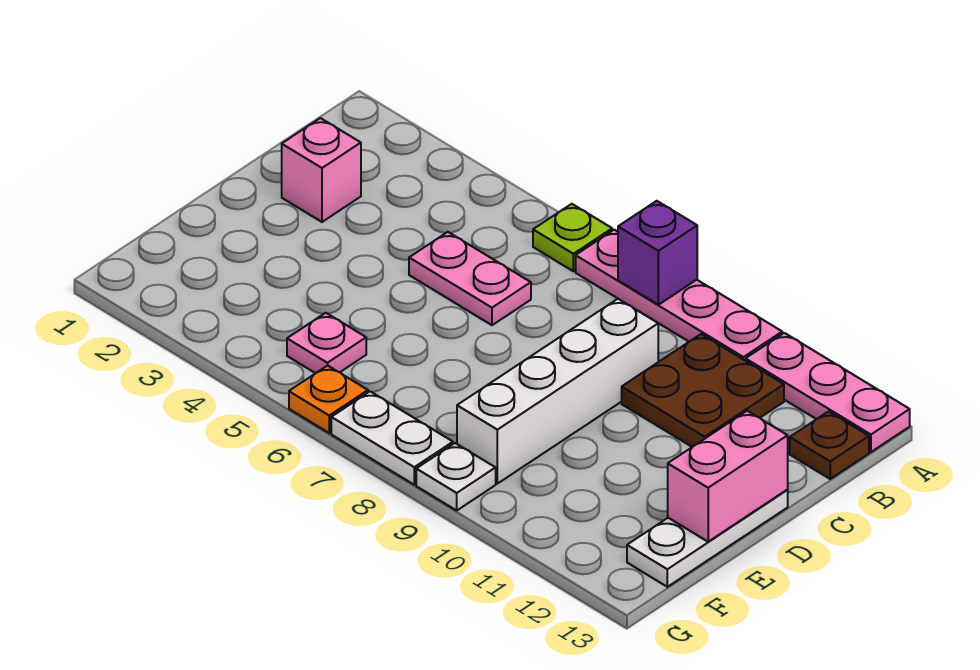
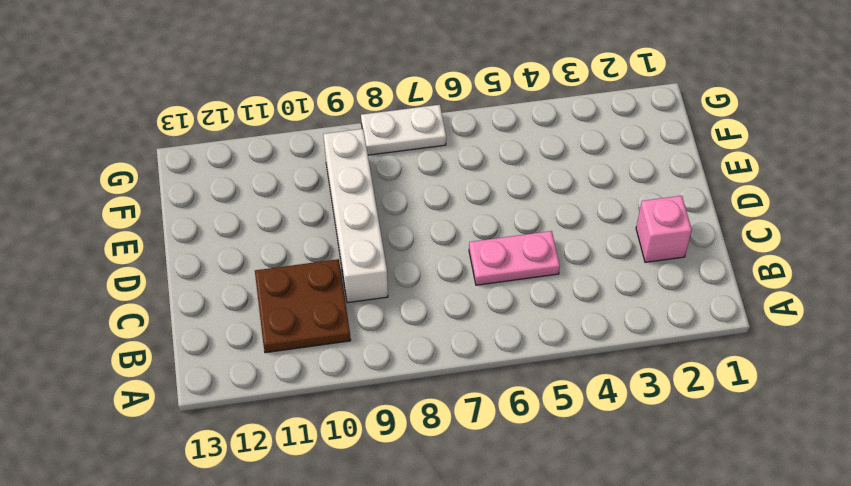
none -> lime 1x1 plate [533,204,612,271]
none -> pink 1x4 plate [576,230,782,361]
none -> pink 1x3 plate [746,333,910,452]

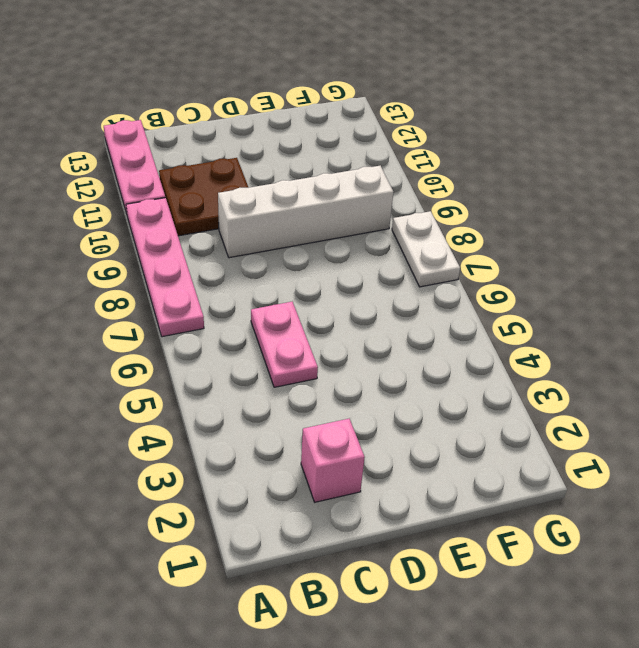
none -> lime 1x1 plate [533,204,612,271]
none -> brown 1x1 plate [790,412,869,479]
none -> white 1x3 plate [627,490,788,587]

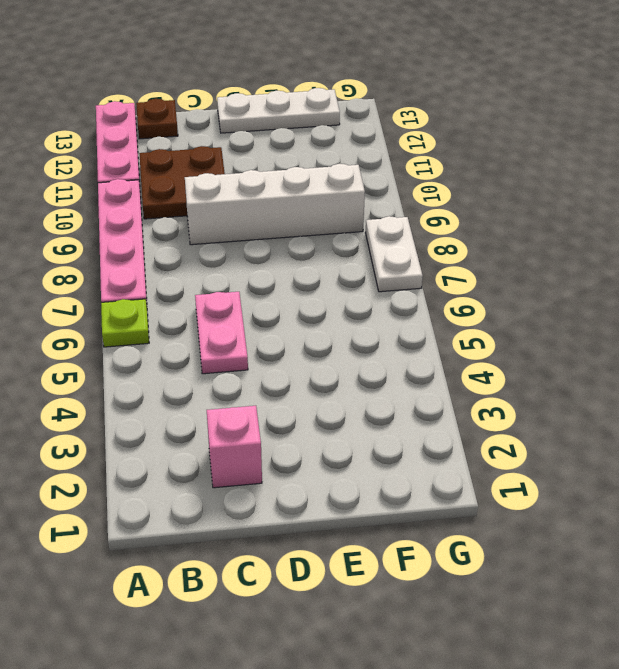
none -> pink 1x1 plate [287,313,366,373]
none -> orange 1x1 plate [289,365,368,433]
none -> white 1x1 plate [416,443,496,510]

